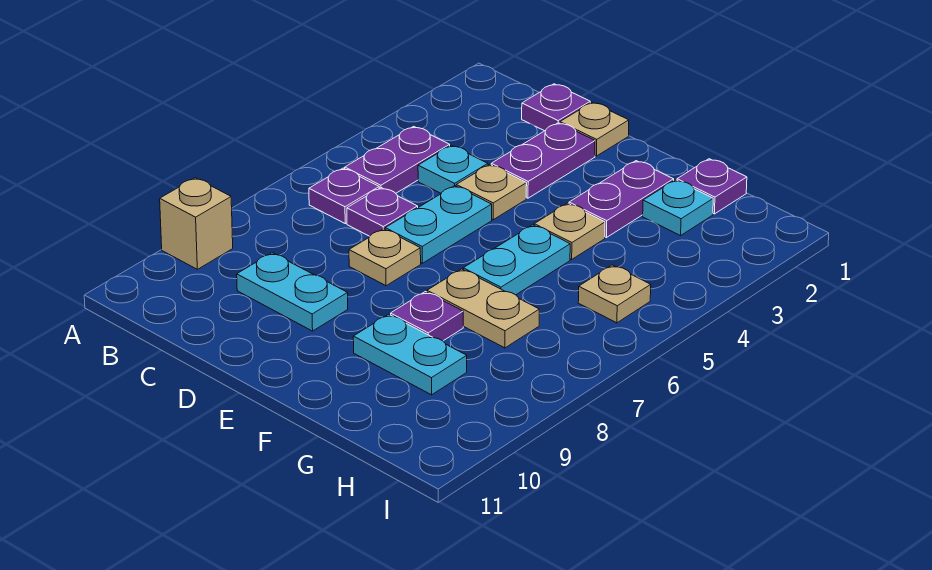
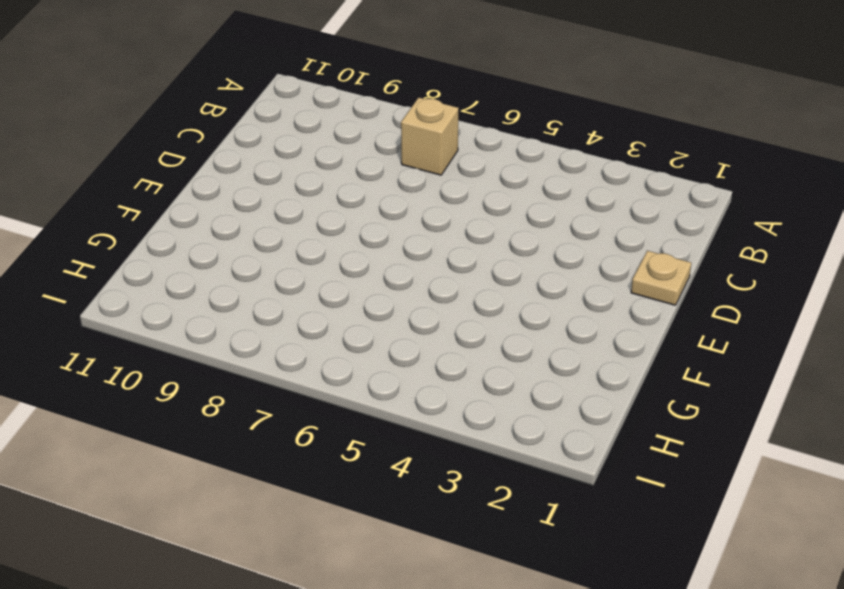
tan 1x1 brick [401,98,459,175] -> tan 1x1 brick moved to [160,178,233,269]
none -> purple 1x2 plate [345,126,450,193]
none -> purple 1x1 plate [309,168,379,223]
none -> purple 1x1 plate [522,84,590,131]

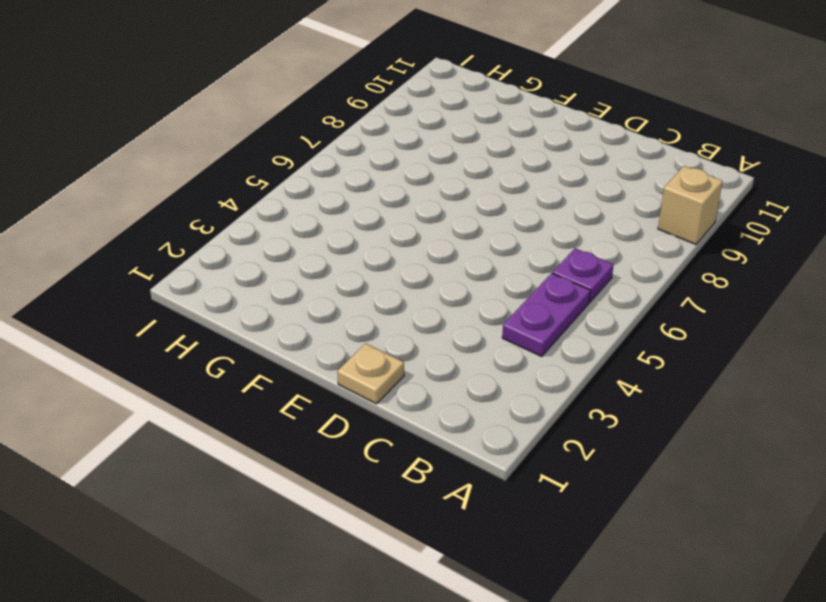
none -> purple 1x1 plate [522,84,590,131]
none -> cyan 1x1 plate [418,145,488,193]
none -> purple 1x1 plate [347,188,418,236]

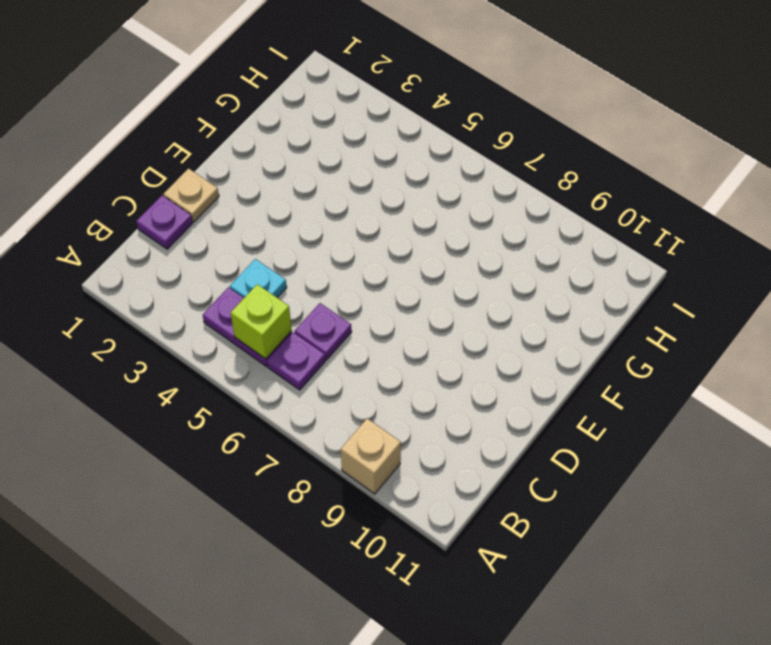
lime 1x1 brick [231,284,292,359] -> none
none -> cyan 1x2 plate [237,253,348,331]
none -> purple 1x2 plate [491,123,595,198]
none -> tan 1x1 plate [456,164,527,220]

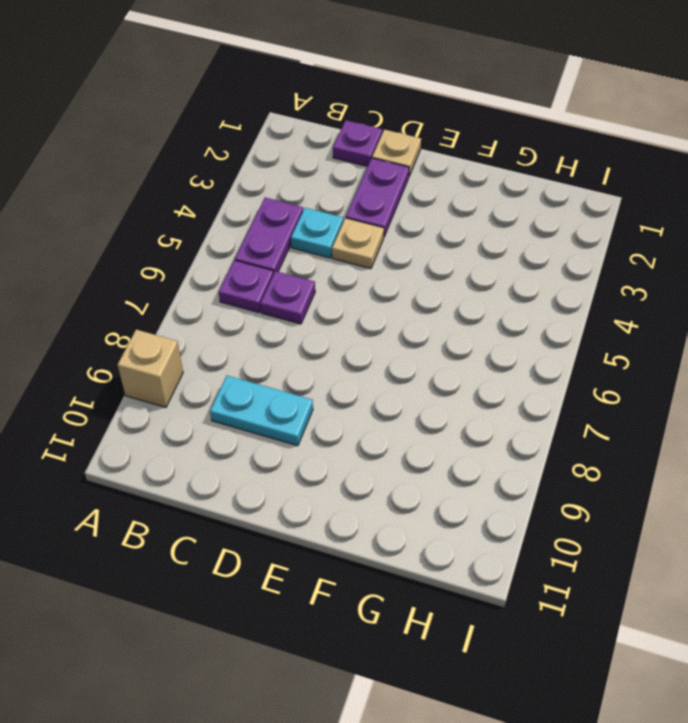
none -> cyan 1x2 plate [385,186,492,263]
none -> tan 1x1 plate [349,229,421,286]
none -> purple 1x2 plate [569,161,674,238]

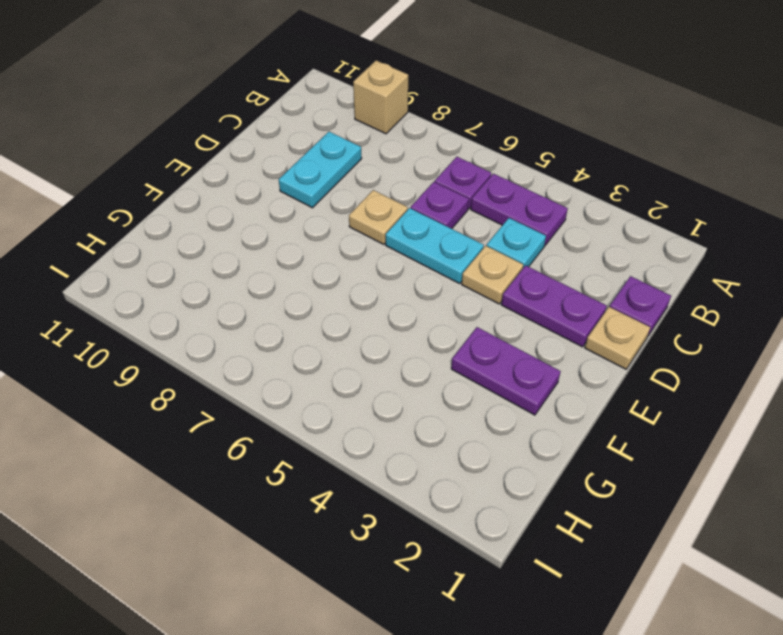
none -> tan 1x1 plate [534,203,605,259]
none -> cyan 1x2 plate [463,225,570,295]
none -> tan 1x2 plate [427,269,539,348]

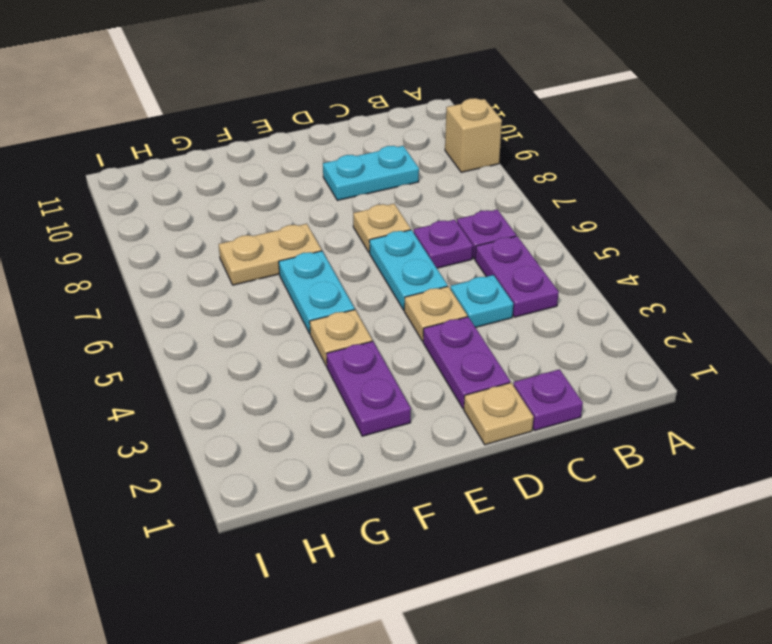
none -> purple 1x1 plate [391,292,463,341]
none -> cyan 1x2 plate [353,314,467,395]
none -> purple 1x1 plate [677,159,747,214]

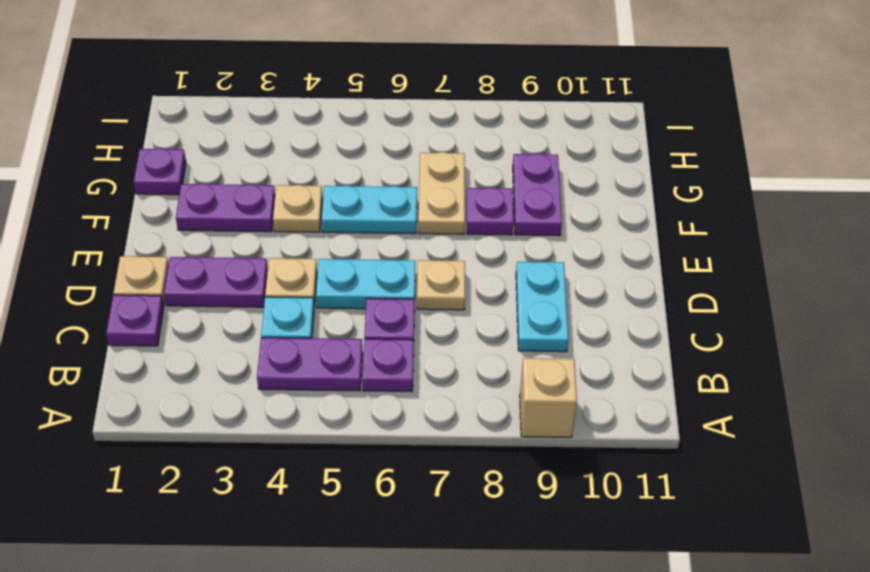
purple 1x2 plate [513,153,562,236] -> cyan 1x2 plate [353,314,467,395]
none -> cyan 1x1 plate [643,180,713,236]
none -> tan 1x1 plate [578,265,651,323]

